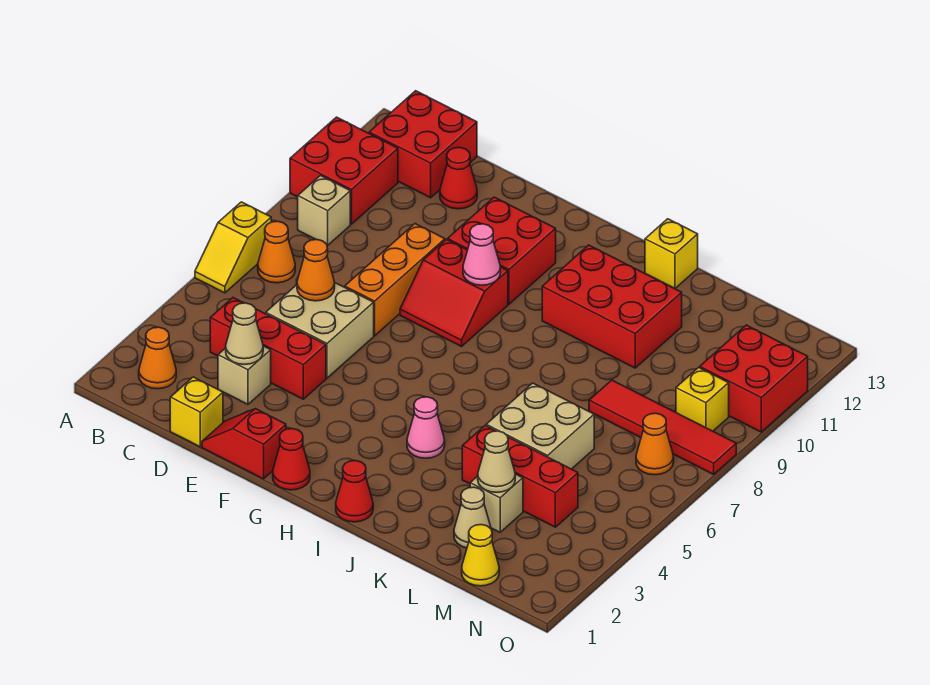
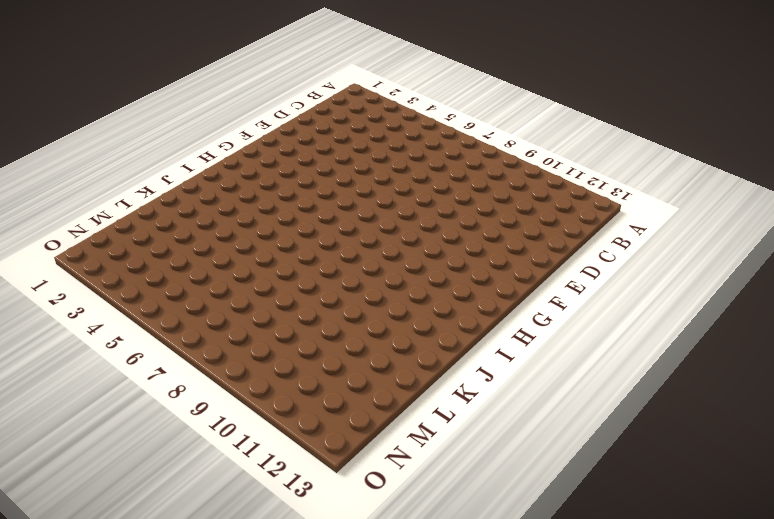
none -> yellow 1x2 slope [195,202,271,293]
none -> red 2x2 brick [290,117,398,224]
none -> orange 1x1 cone [139,327,176,389]
none -> orange 1x1 cone [258,221,295,283]

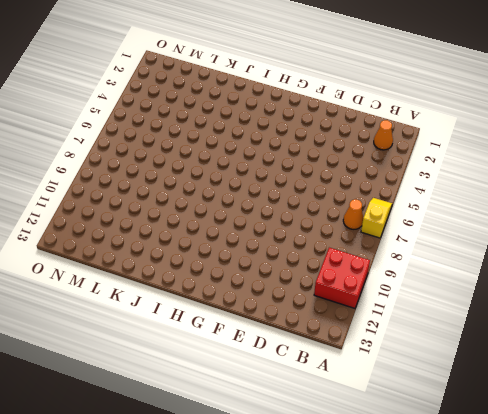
none -> tan 1x1 brick [298,176,350,245]
none -> red 2x2 brick [369,91,477,198]
none -> red 1x3 brick [210,298,326,399]
none -> yellow 1x1 brick [170,377,223,447]

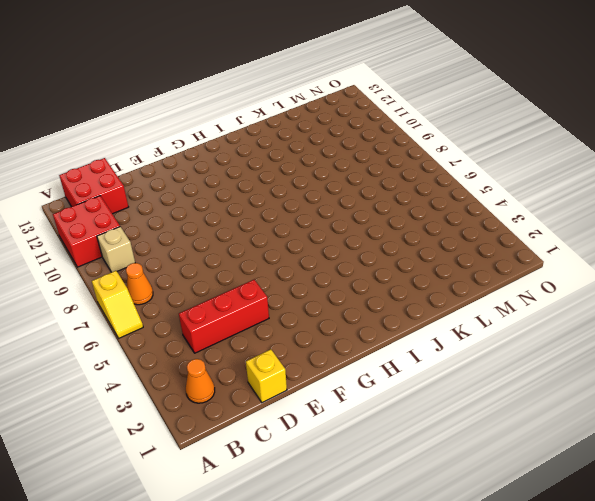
none -> tan 1x1 brick [218,346,271,404]
none -> tan 2x2 brick [266,283,374,378]
none -> red 1x1 cone [440,147,477,209]
none -> red 1x2 slope [202,409,286,479]

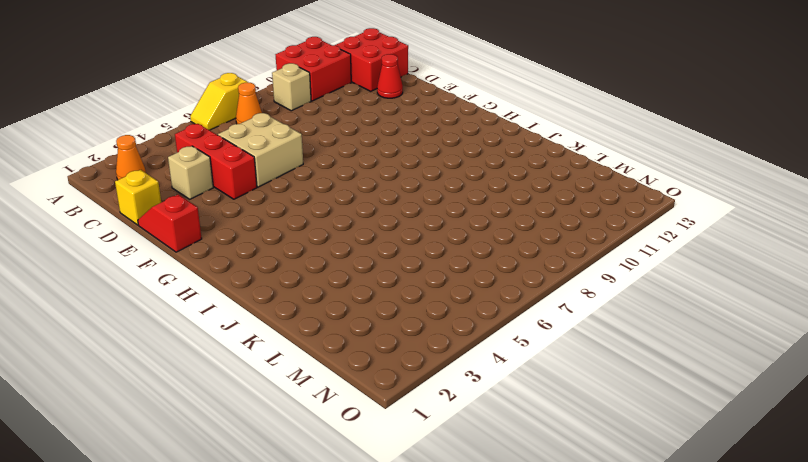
none -> orange 1x3 brick [345,224,445,336]
none -> red 2x2 slope [400,240,508,347]
none -> red 2x2 brick [448,197,556,304]
none -> red 1x1 cone [273,429,310,490]

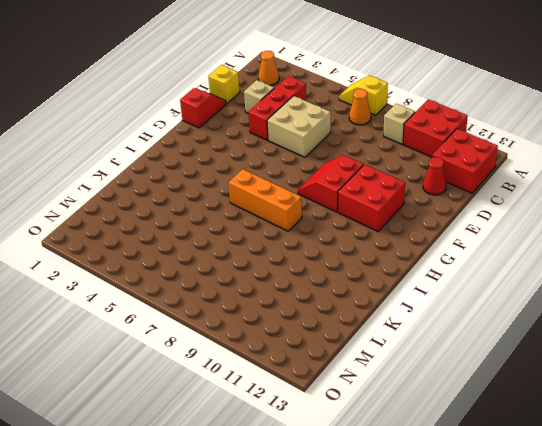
orange 1x3 brick [229,169,302,231] -> orange 1x3 brick moved to [345,224,445,336]
none -> red 1x1 cone [273,429,310,490]
none -> red 1x1 cone [336,461,373,522]
none -> pink 1x1 cone [407,397,445,458]
none -> red 2x3 brick [542,245,682,368]

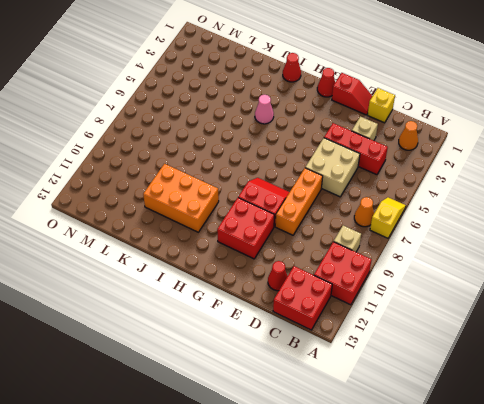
orange 2x3 brick [143,164,219,232] -> red 2x3 brick [542,245,682,368]
none -> yellow 1x1 brick [645,219,698,289]
none -> red 1x3 brick [462,426,578,527]
none -> tan 2x2 brick [486,383,594,469]
none -> tan 1x1 cone [454,487,491,548]

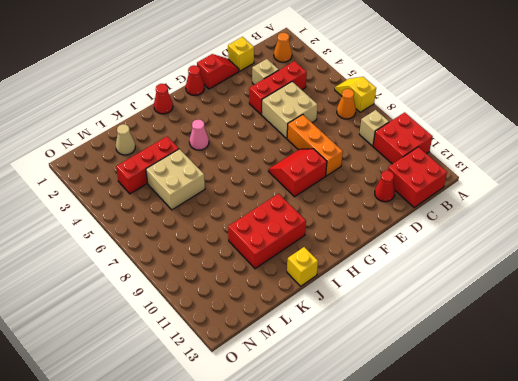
none -> red 2x2 brick [448,197,556,304]
none -> tan 1x1 brick [470,474,523,532]
none -> red 1x4 tile [589,380,736,474]
none -> yellow 1x1 cone [462,525,499,586]

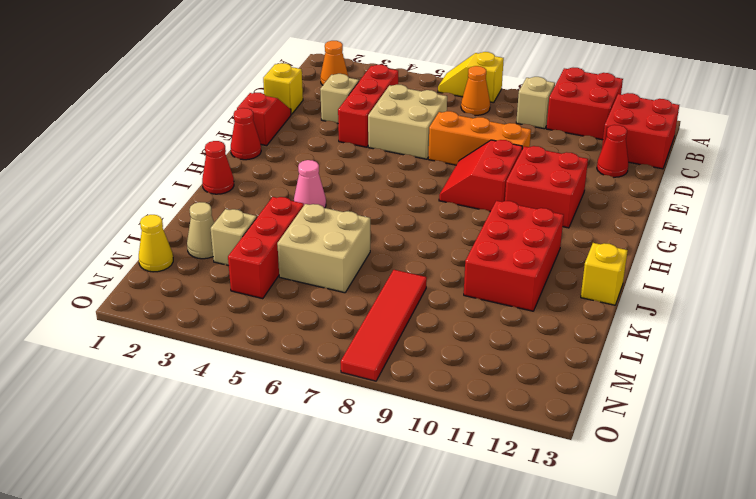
none -> orange 1x1 cone [636,413,674,475]
none -> yellow 1x1 brick [676,368,729,431]
none -> red 2x2 brick [700,325,808,432]
none -> tan 1x1 cone [226,303,263,364]

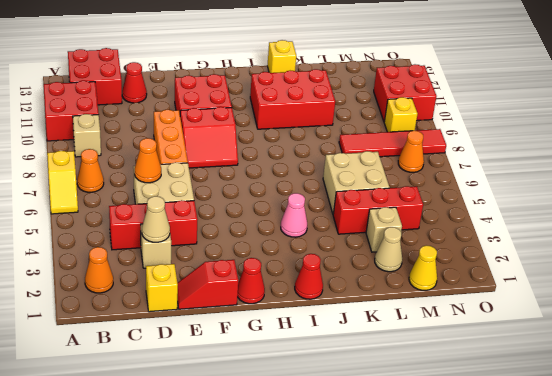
none -> pink 1x1 cone [463,224,500,285]
none -> tan 1x1 cone [478,431,515,492]

